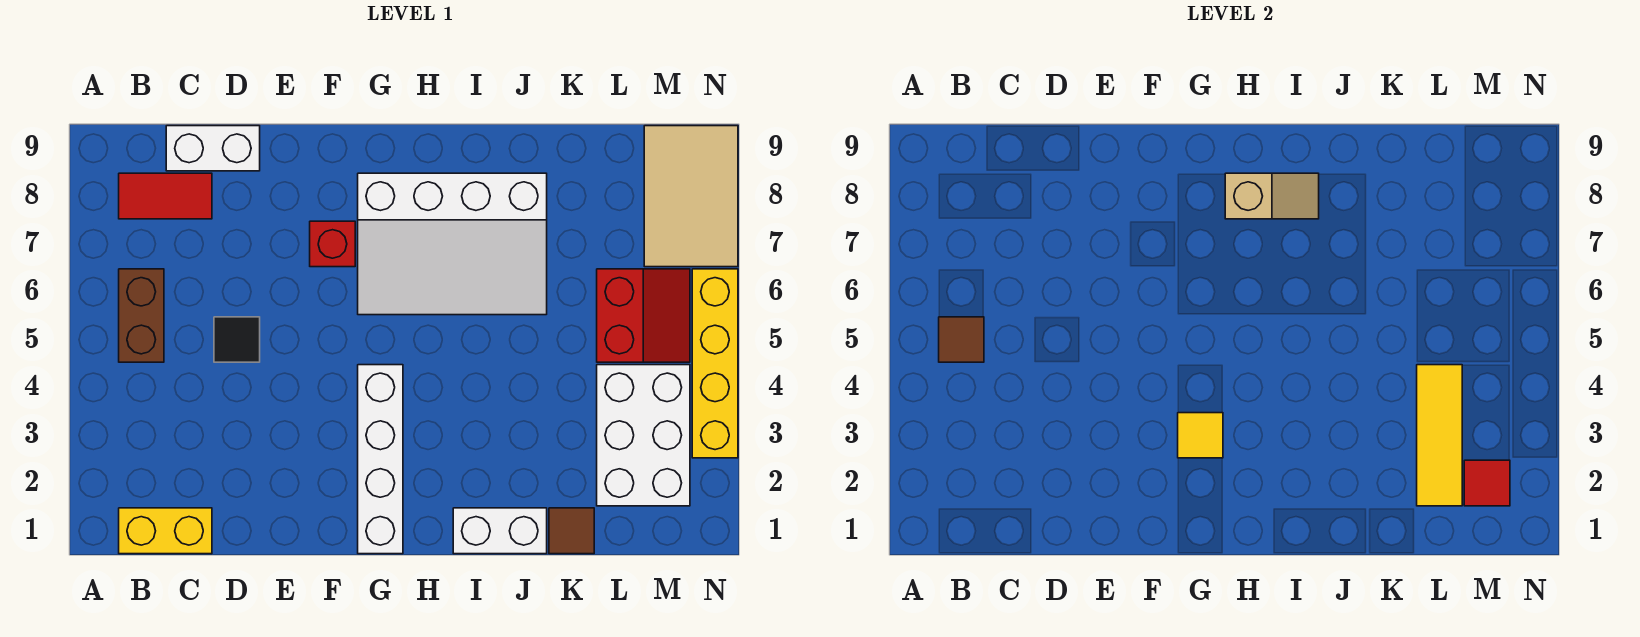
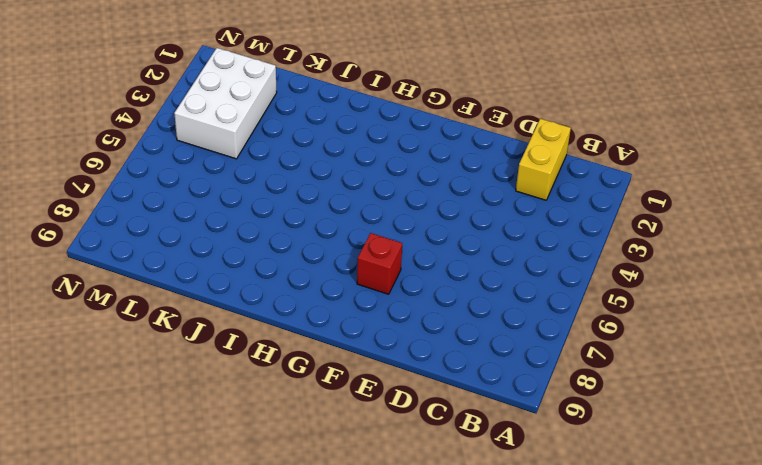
yellow 1x2 brick [516,119,571,200] -> yellow 1x2 brick turned to [119,508,212,554]
none -> brown 1x2 brick [119,269,164,362]
none -> red 1x2 tile [119,173,212,219]
none -> white 1x2 brick [166,126,260,171]

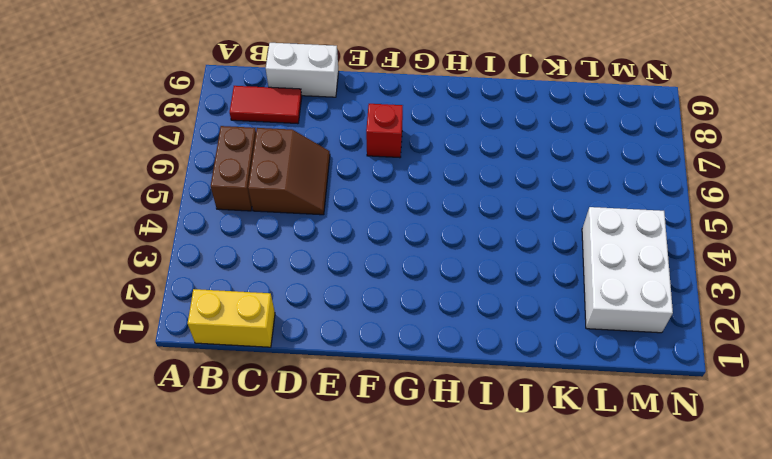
brown 2x2 slope [248,128,330,215] -> black 1x1 tile [214,317,260,362]
none -> white 1x4 brick [358,365,403,554]
none -> white 3x4 slope [358,173,547,315]
none -> white 1x2 brick [453,508,547,554]

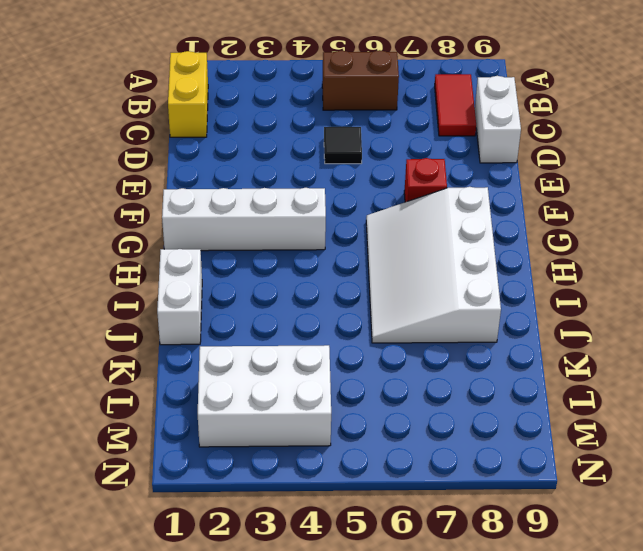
none -> brown 1x1 tile [549,508,594,554]
none -> red 2x2 slope [597,269,690,362]
none -> tan 2x3 tile [644,126,738,267]

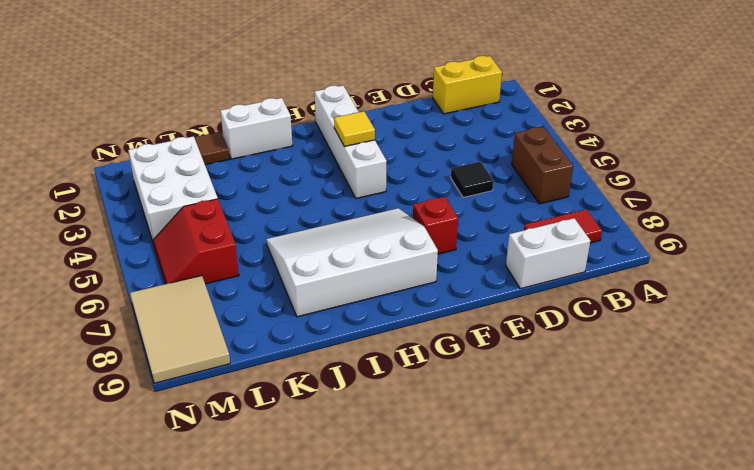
none -> yellow 1x4 brick [692,269,738,458]
none -> brown 1x1 tile [939,317,984,362]
none -> tan 1x2 slope [1225,173,1319,219]

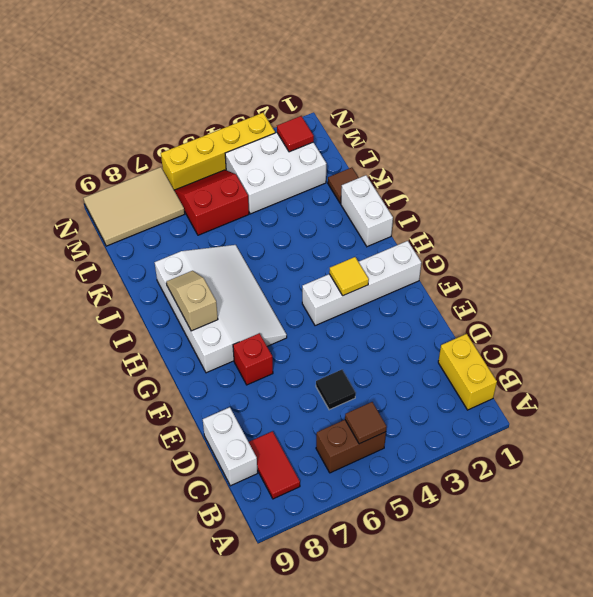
none -> yellow 1x3 tile [1417,365,1462,506]

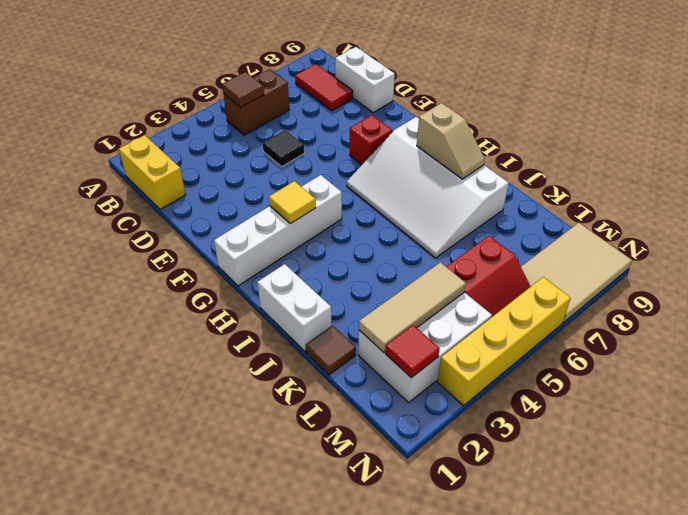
tan 1x3 tile [359,262,466,352] -> yellow 1x3 tile [1417,365,1462,506]

